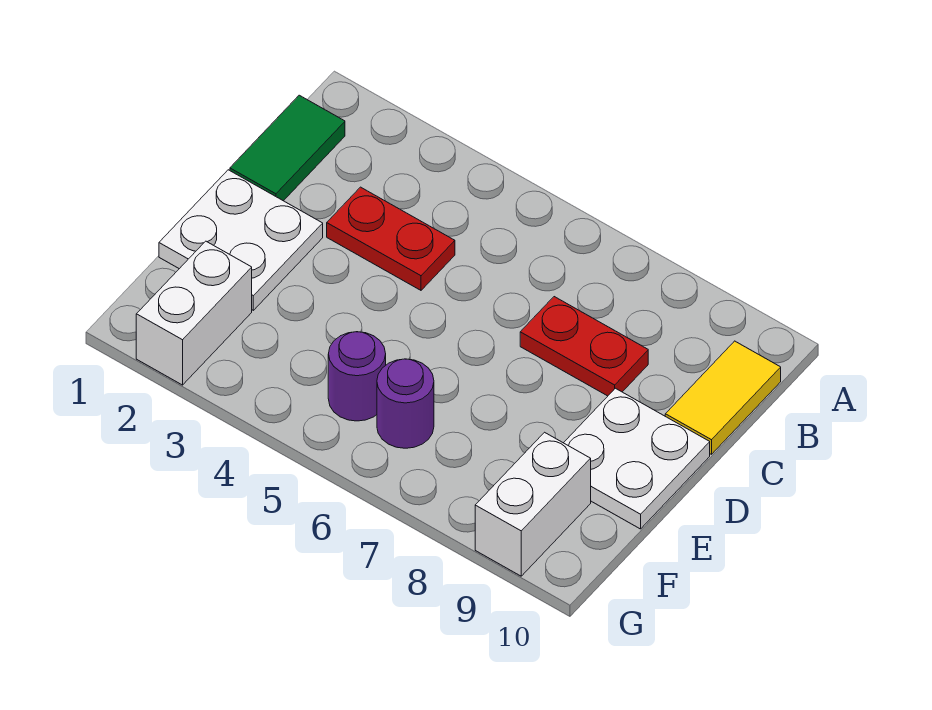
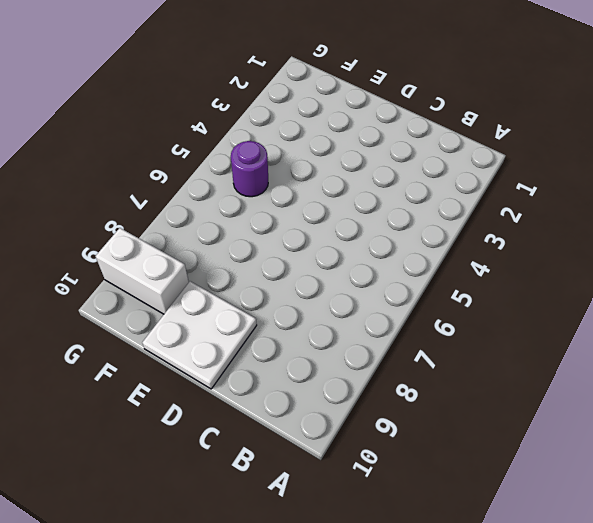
none -> green 1x2 tile [230,95,345,201]
none -> yellow 1x2 tile [665,341,781,454]

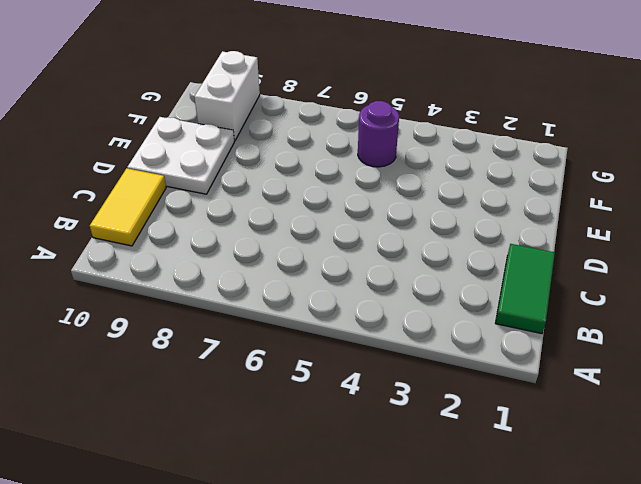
none -> red 1x2 plate [327,187,455,290]
none -> red 1x2 plate [520,297,648,396]

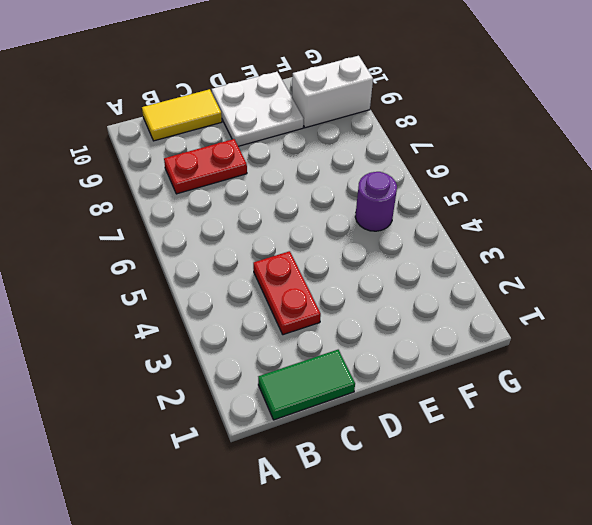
red 1x2 plate [164,139,247,194] -> red 1x2 plate turned to [520,297,648,396]
none -> white 2x2 plate [159,170,323,310]
none -> white 1x2 brick [136,241,252,385]

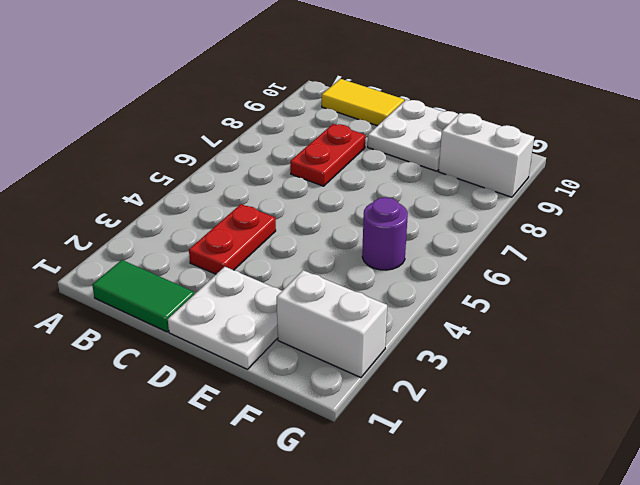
none -> purple 1x1 round brick [377,359,434,448]

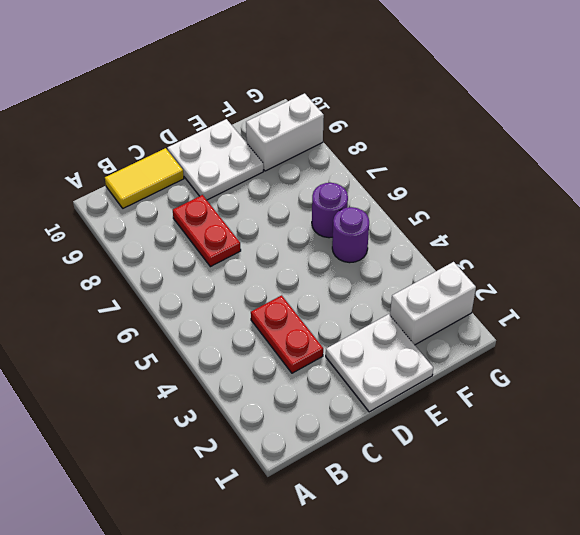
none -> green 1x2 tile [230,95,345,201]

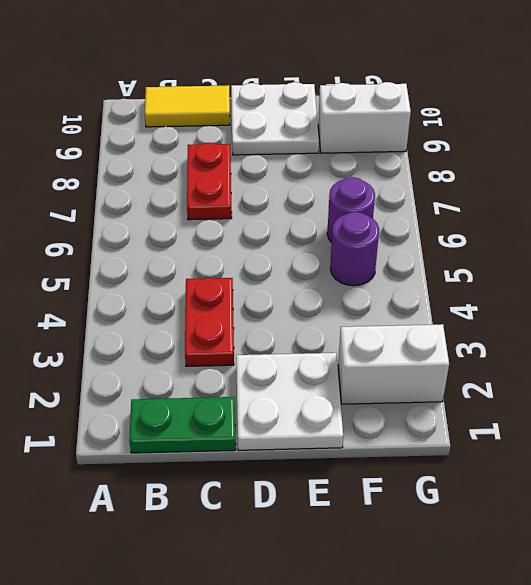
green 1x2 plate [129,397,236,453] -> green 1x2 tile [230,95,345,201]

